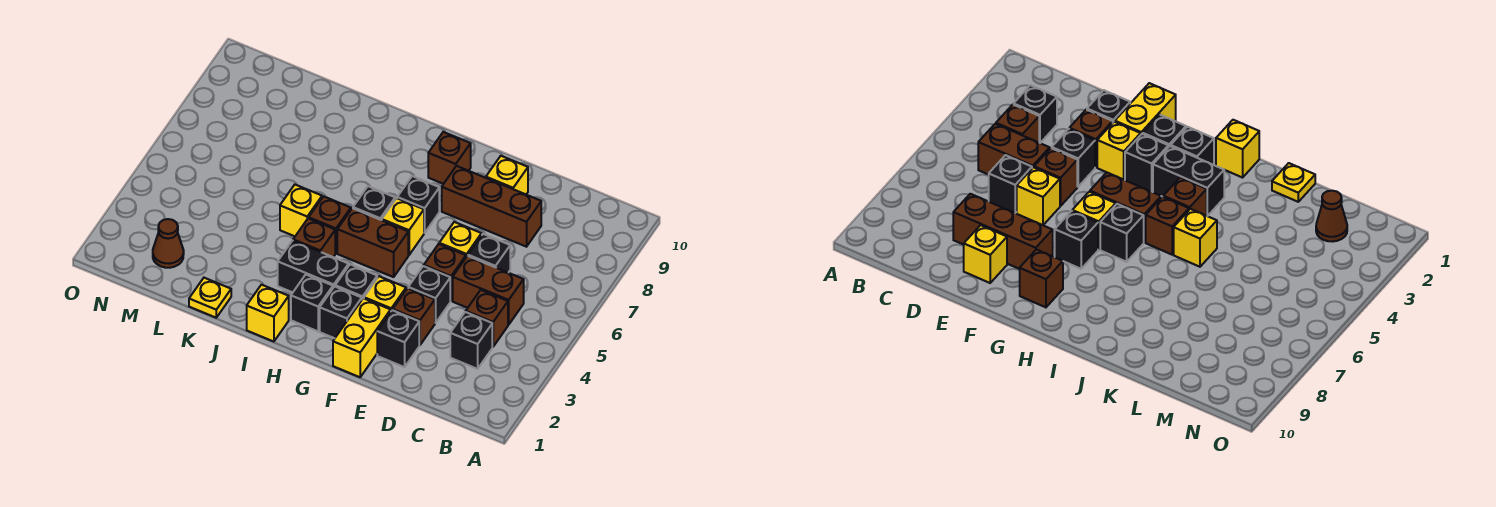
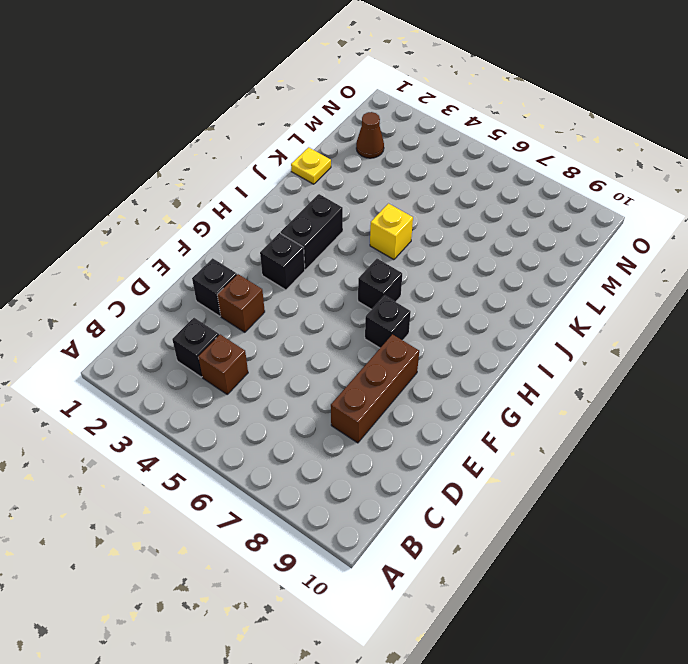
none -> brown 1x2 brick [453,256,524,325]
none -> black 1x1 brick [468,234,510,273]
none -> black 1x1 brick [408,266,450,323]

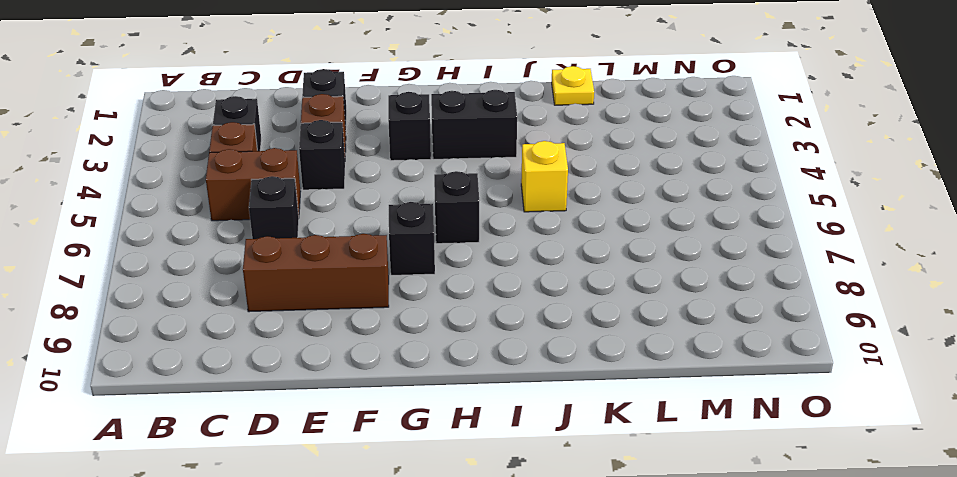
none -> brown 1x1 brick [424,244,466,301]
none -> yellow 1x1 brick [439,222,482,257]
none -> yellow 1x1 brick [486,156,528,194]

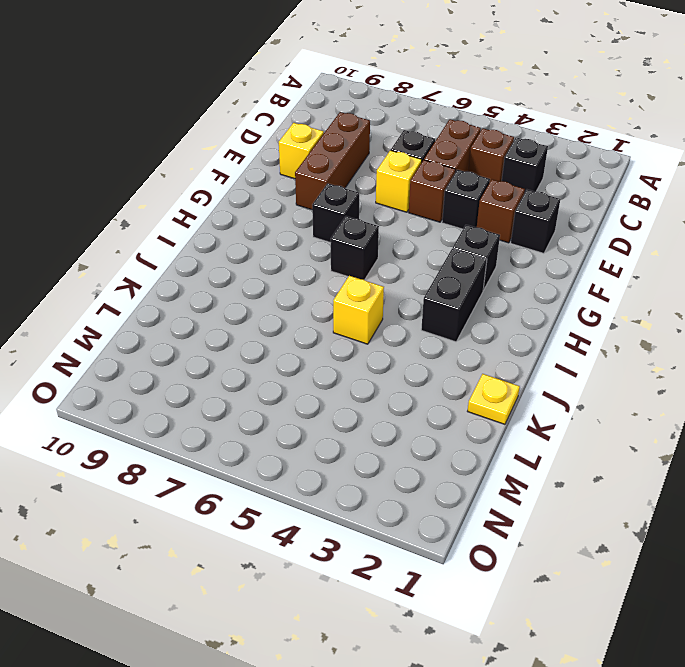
none -> yellow 1x2 brick [333,298,391,377]
none -> yellow 1x1 brick [364,276,406,311]
none -> black 1x1 brick [320,286,362,338]

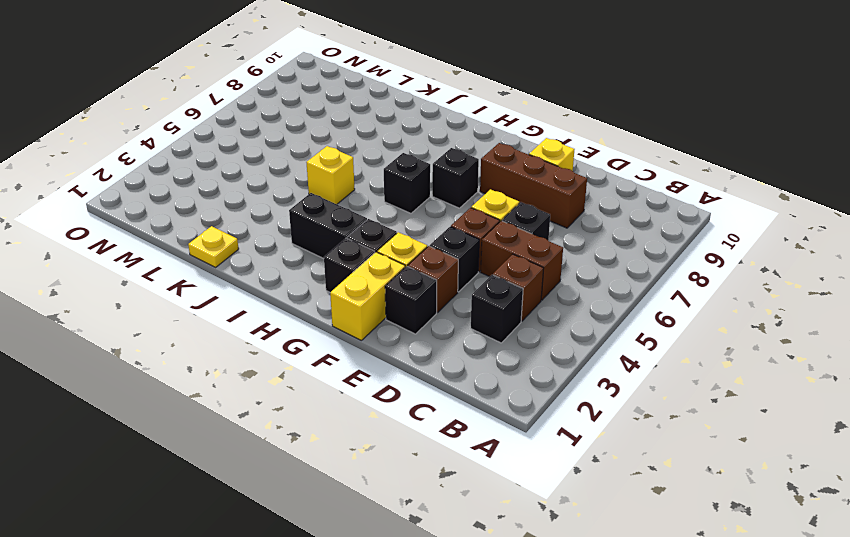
none -> brown 1x2 brick [337,208,408,277]
none -> yellow 1x1 brick [382,198,424,255]
none -> brown 1x1 brick [428,132,471,184]

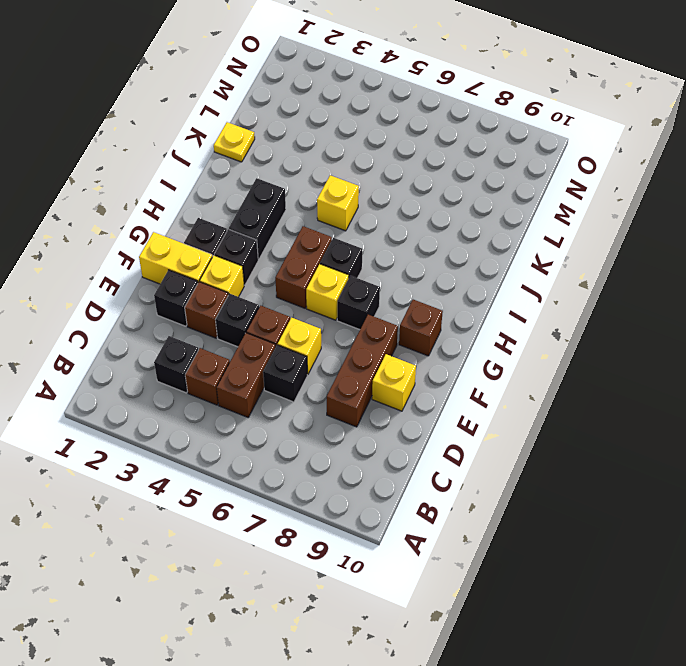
none -> black 1x1 brick [291,275,333,331]
none -> yellow 1x1 brick [247,285,289,342]
none -> brown 1x1 brick [293,218,335,257]

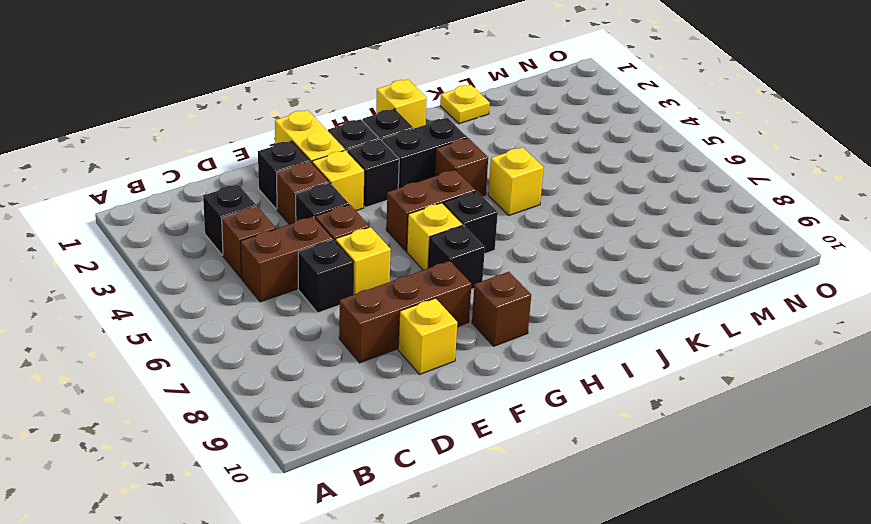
none -> brown 1x1 brick [309,196,351,253]
none -> brown 1x1 cone [153,219,184,268]

